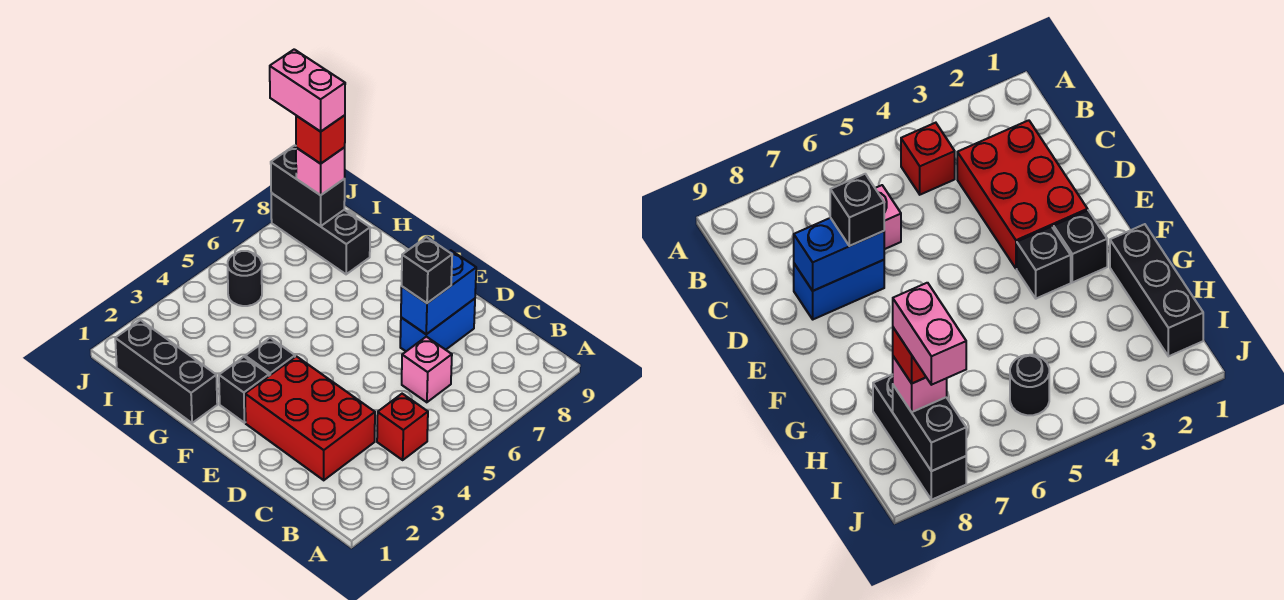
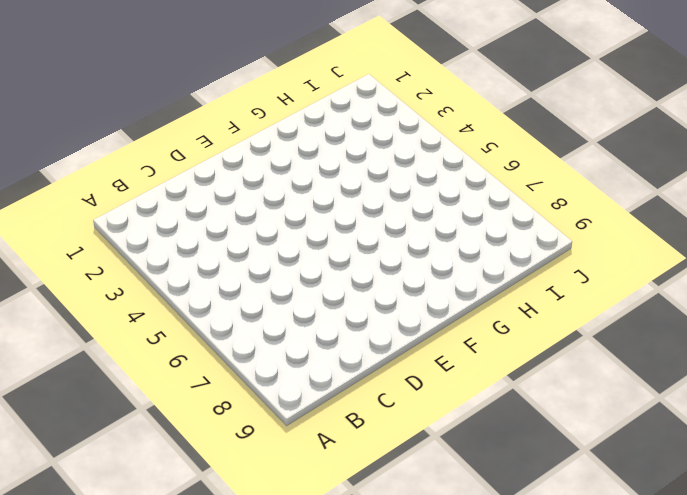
none -> red 1x1 brick [377,394,428,460]
none -> red 2x3 brick [245,356,375,480]
none -> pink 1x1 brick [402,337,452,402]

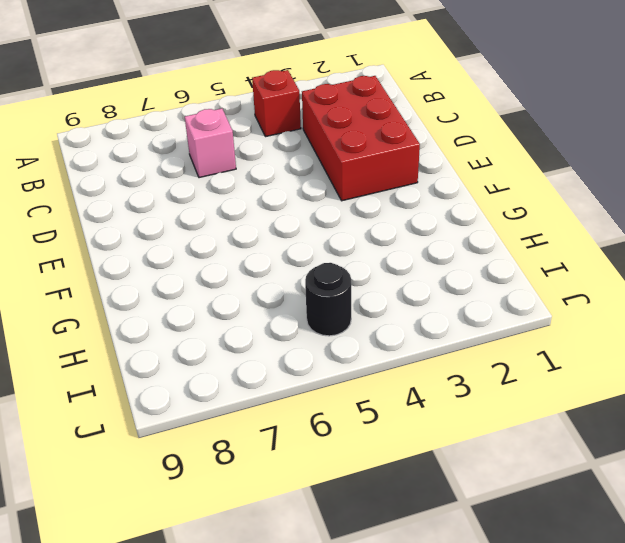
none -> blue 1x2 brick [400,299,475,351]
none -> black 1x1 brick [219,357,269,423]
none -> black 1x1 brick [245,338,295,376]

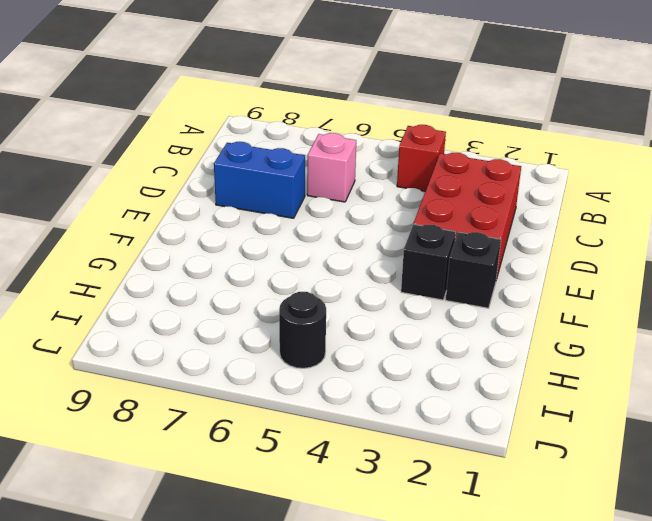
none -> black 1x3 brick [115,320,217,423]
none -> black 1x3 brick [271,193,370,274]
none -> blue 1x2 brick [401,250,476,334]

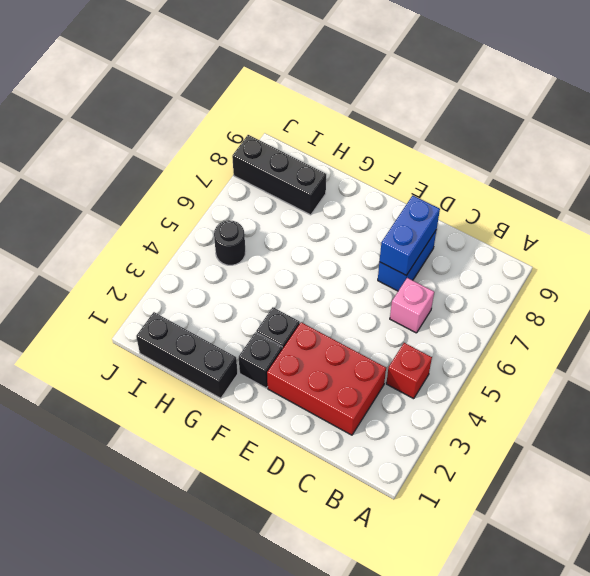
none -> black 1x2 brick [271,145,345,226]
none -> black 1x1 brick [402,237,452,303]
none -> pink 1x1 brick [296,147,345,195]

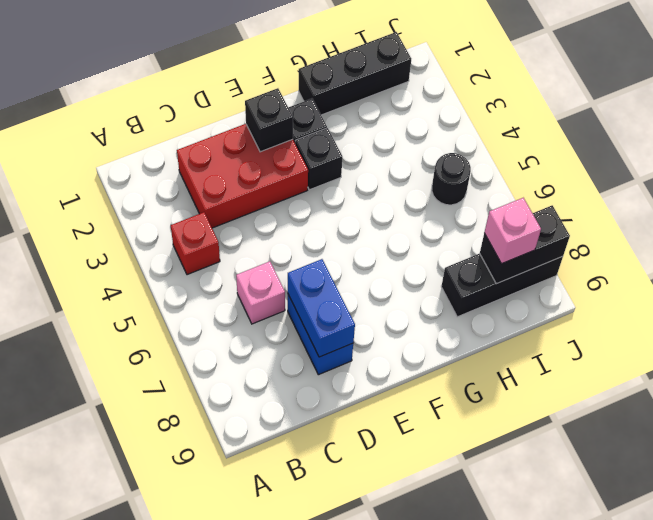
black 1x1 brick [245,88,293,152] -> black 1x1 brick moved to [402,237,452,303]
none -> red 1x1 brick [296,115,345,164]
none -> pink 1x2 brick [270,49,345,132]

